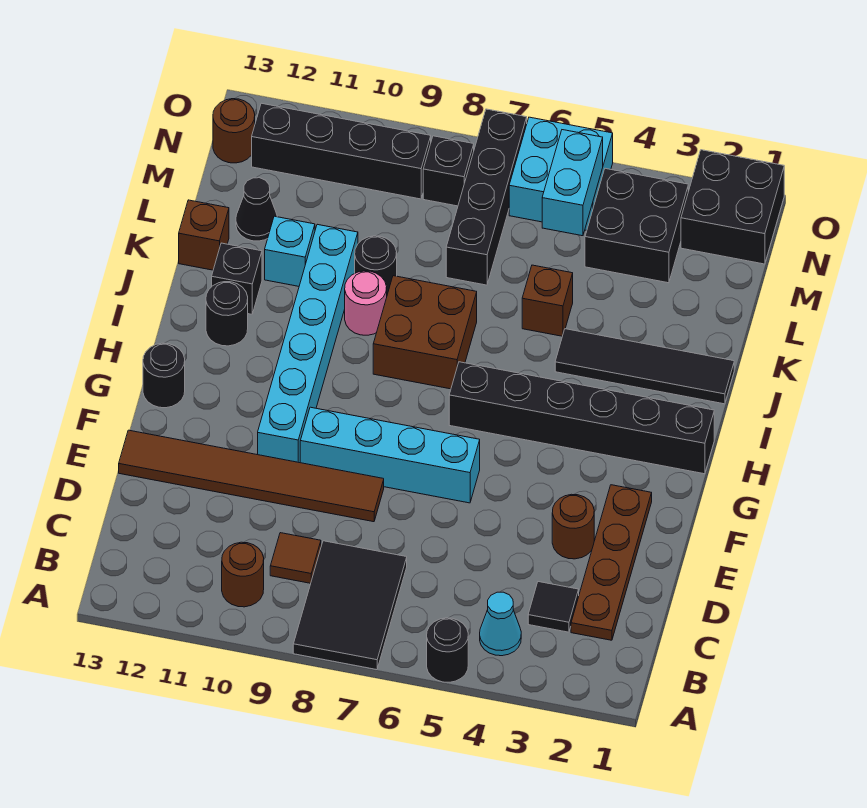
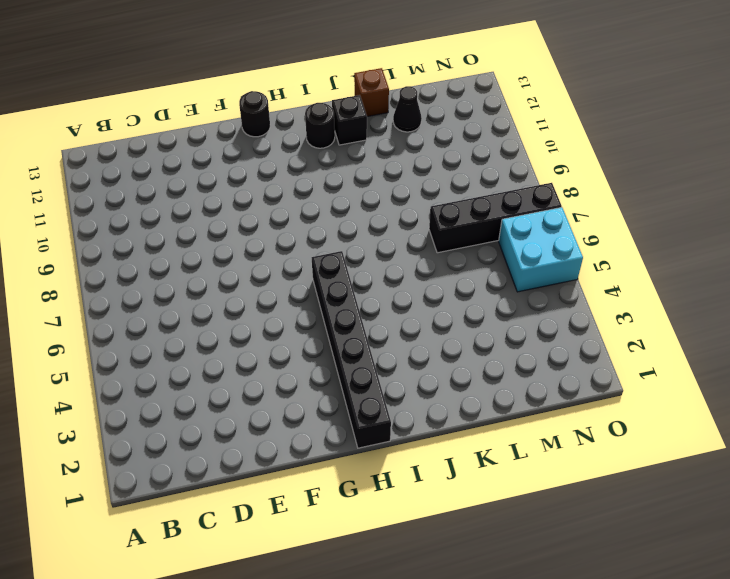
none -> black 1x1 round brick [427,618,468,682]
none -> black 2x3 tile [293,541,407,670]
none -> cyan 1x1 cone [480,592,521,656]
none -> brown 1x1 round brick [222,542,264,607]

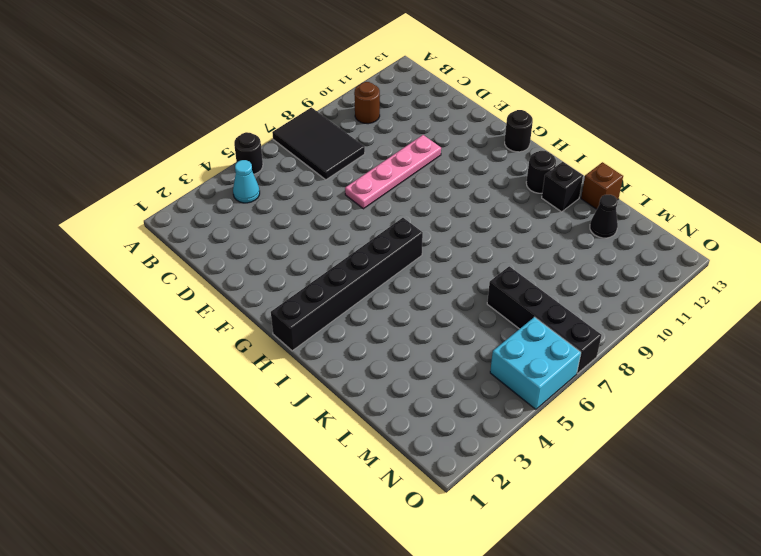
pink 1x4 plate [345,135,441,209] -> brown 1x6 tile [119,430,384,522]
none -> brown 1x4 plate [571,485,652,640]
none -> black 1x1 tile [528,582,579,632]
none -> brown 1x1 tile [270,533,321,583]
none -> brown 1x1 round brick [552,494,594,559]

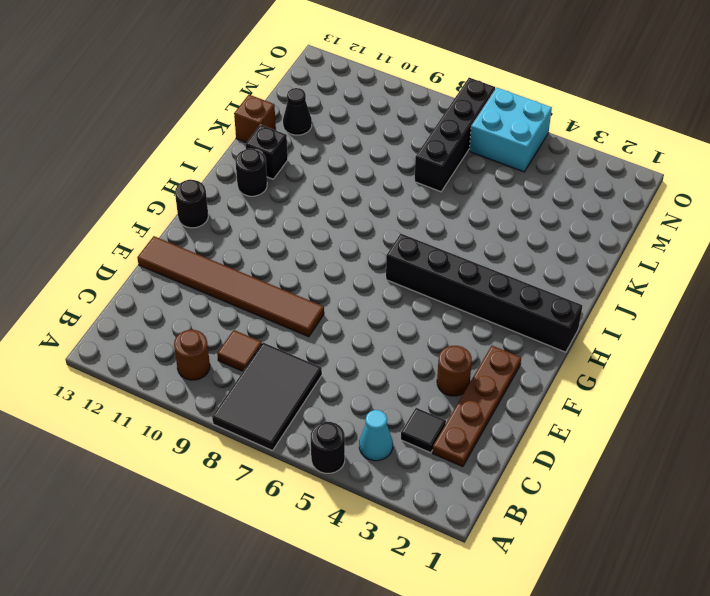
none -> cyan 1x4 brick [300,407,480,503]
none -> cyan 1x6 brick [258,224,358,463]
none -> brown 2x2 brick [373,276,477,389]
none -> black 1x4 tile [555,329,734,404]

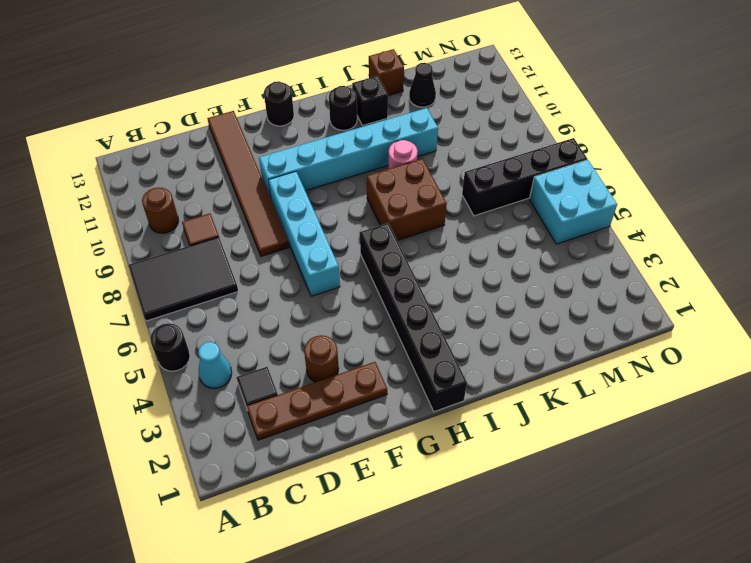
none -> black 1x4 tile [555,329,734,404]
none -> brown 1x1 brick [522,265,573,336]
none -> black 1x1 round brick [355,236,397,294]
none -> cyan 1x1 brick [265,216,315,286]

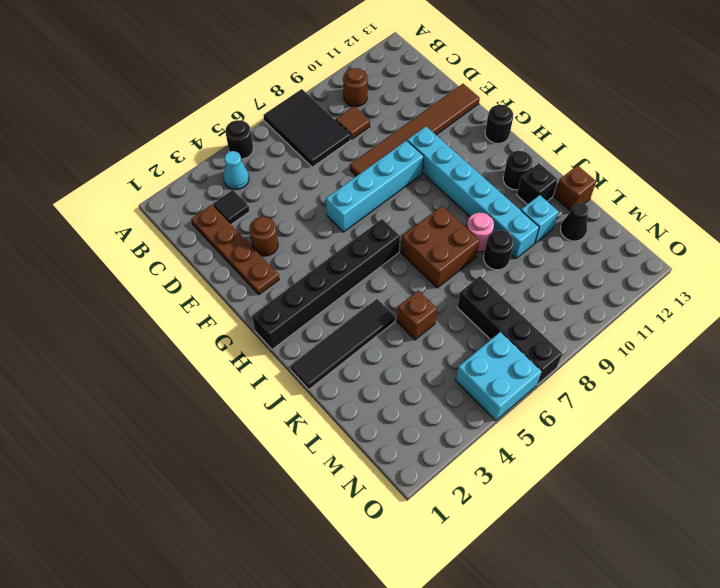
none -> black 2x2 brick [585,168,688,283]
none -> black 2x2 brick [681,150,784,264]
none -> black 1x1 brick [423,136,474,206]
none -> black 1x4 brick [252,103,431,199]

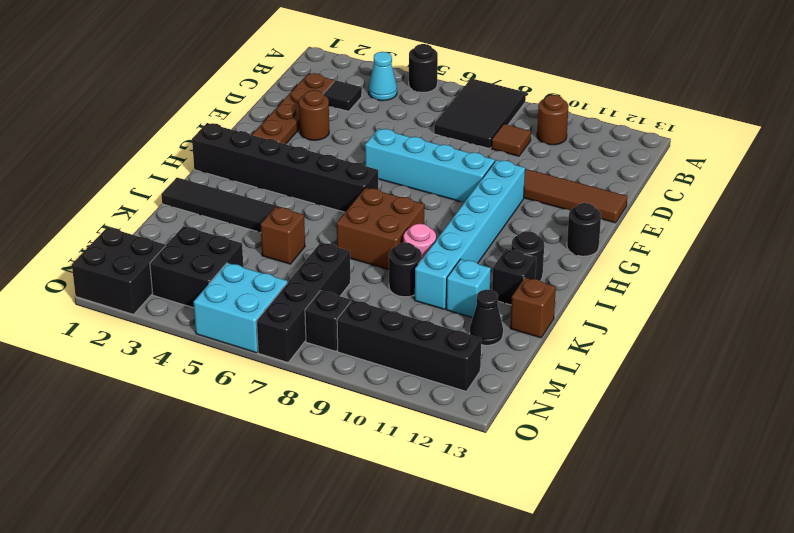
none -> brown 1x1 round brick [213,99,255,163]
none -> cyan 1x2 brick [542,130,603,236]

